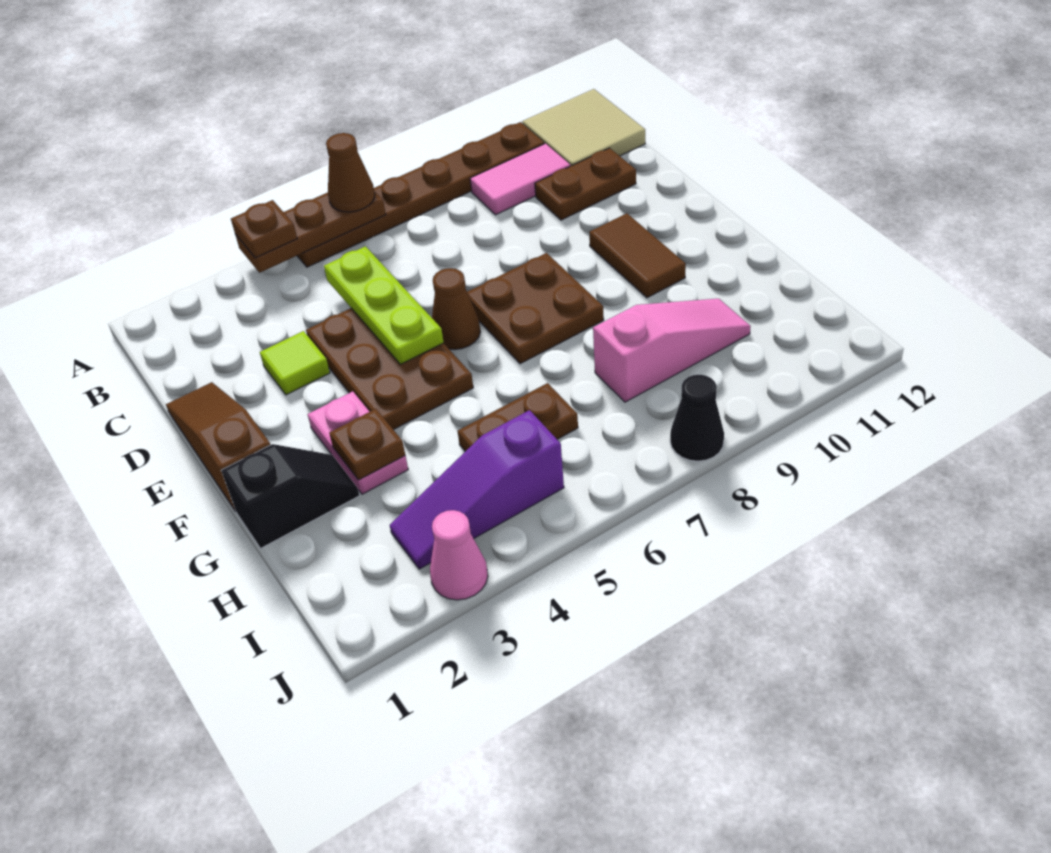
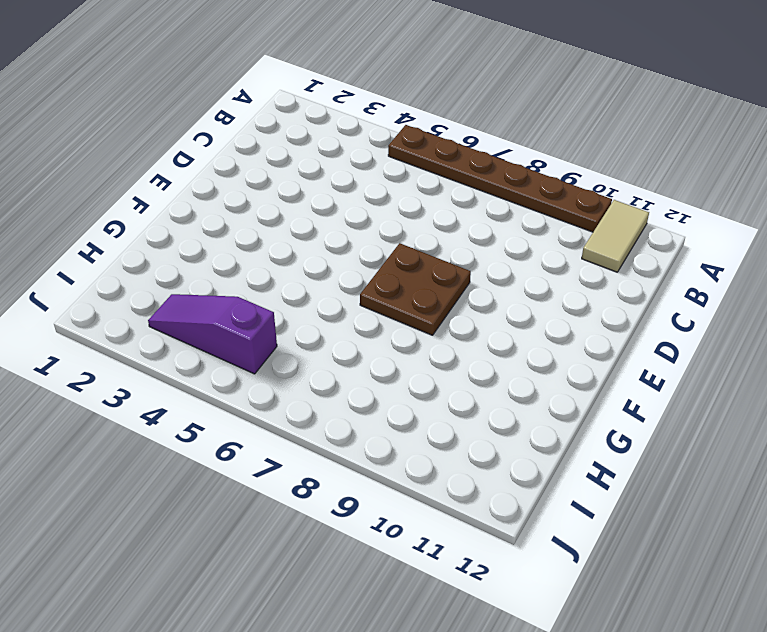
tan 1x2 tile [582,200,649,272] -> tan 2x2 tile [522,89,645,166]
none -> pink 1x2 tile [470,144,570,215]
none -> brown 1x2 plate [535,148,636,220]
none -> brown 1x3 slope [166,382,271,511]

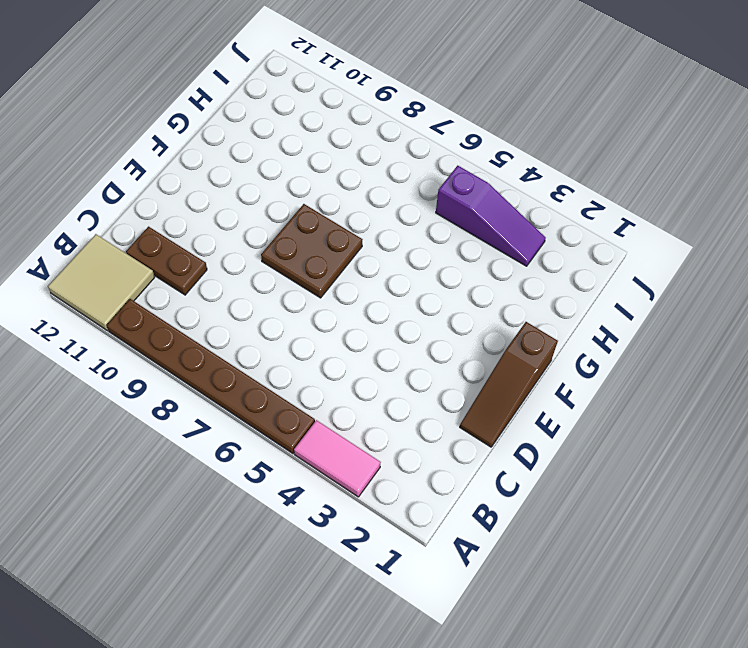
pink 1x2 tile [294,420,381,497] -> pink 1x2 tile moved to [470,144,570,215]
none -> lime 1x1 tile [260,331,330,395]
none -> brown 2x3 plate [306,308,473,430]
none -> brown 1x1 cone [432,268,480,350]

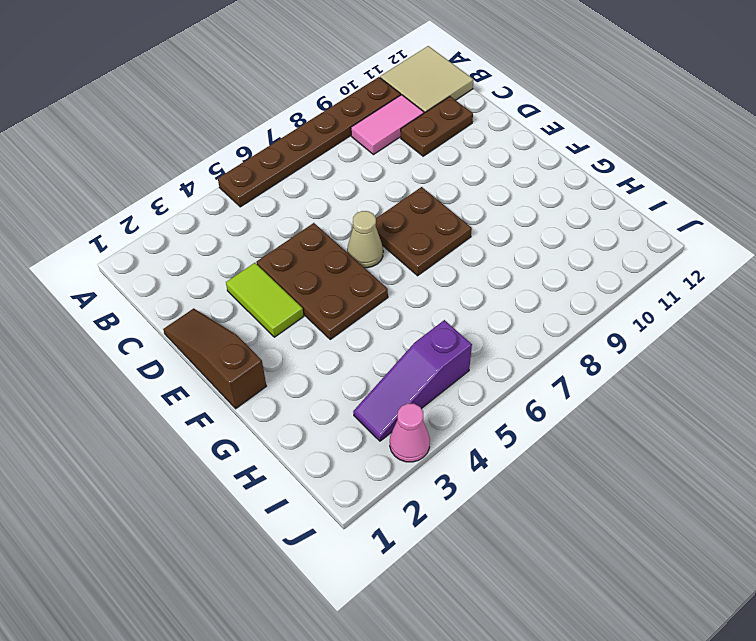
lime 1x2 tile [226,263,303,337] -> lime 1x1 tile [260,331,330,395]
tan 1x1 cone [347,211,383,268] -> brown 1x1 cone [432,268,480,350]
none -> brown 1x2 tile [589,213,686,298]
none -> pink 1x2 plate [308,391,408,494]
none -> black 1x2 slope [221,444,360,548]

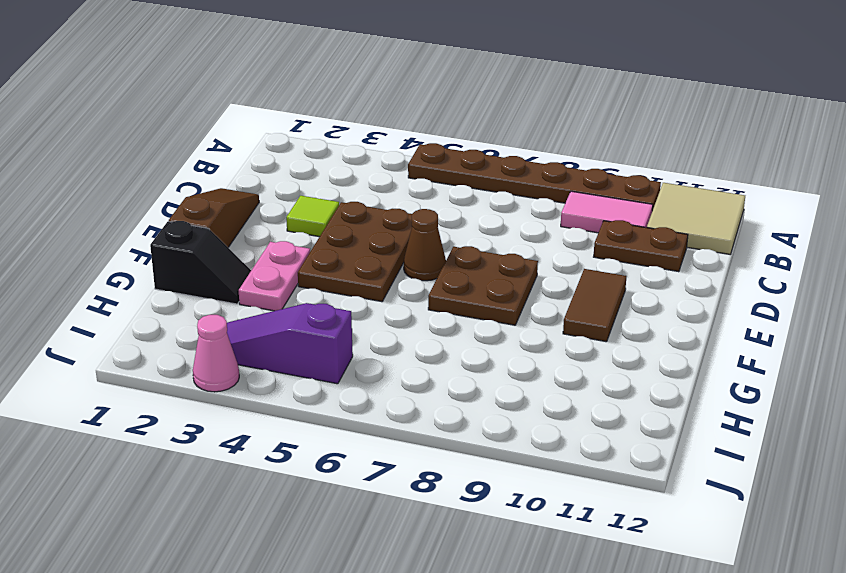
none -> brown 1x2 plate [457,383,578,451]
none -> pink 1x3 slope [593,299,751,402]
none -> black 1x1 cone [670,375,724,461]

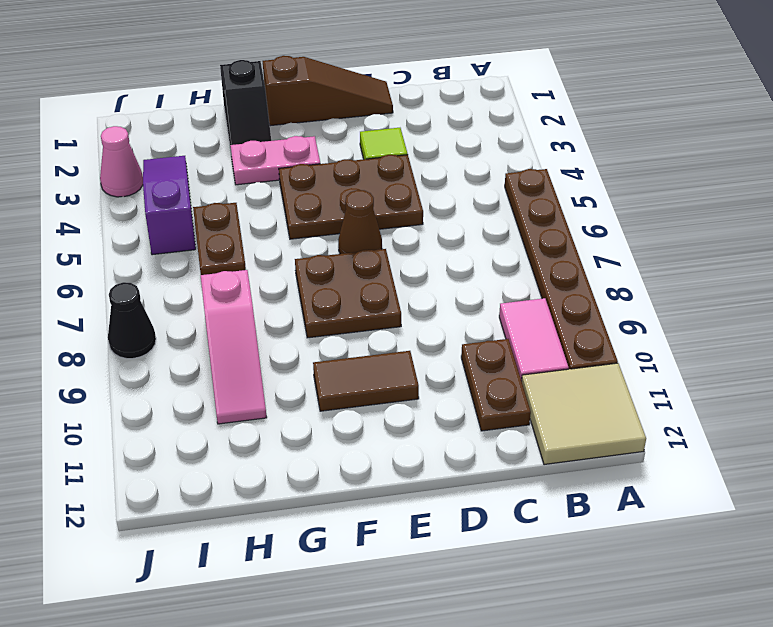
none -> brown 1x3 plate [235,191,386,273]
none -> lime 1x3 plate [324,246,444,364]
none -> brown 1x1 plate [329,409,405,480]

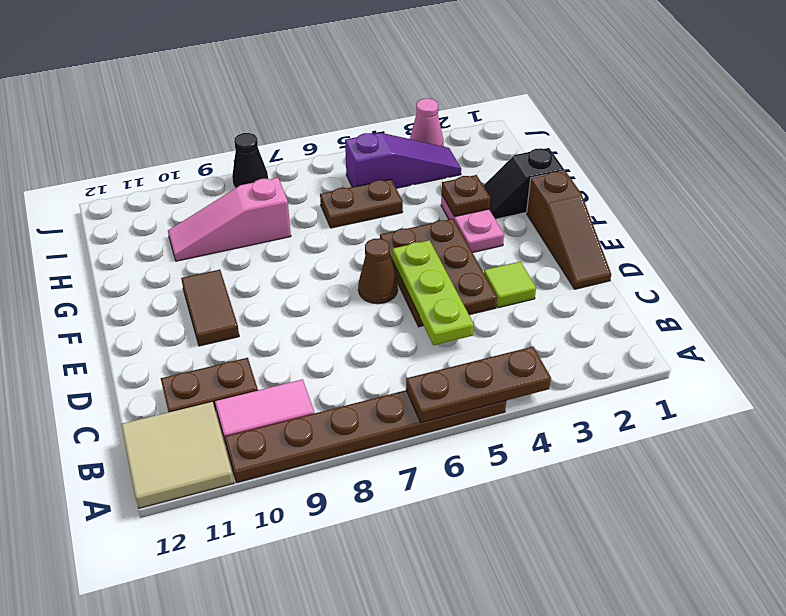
none -> brown 2x2 plate [467,253,604,364]
none -> brown 1x1 plate [231,200,297,258]
none -> brown 1x1 cone [326,133,375,212]

